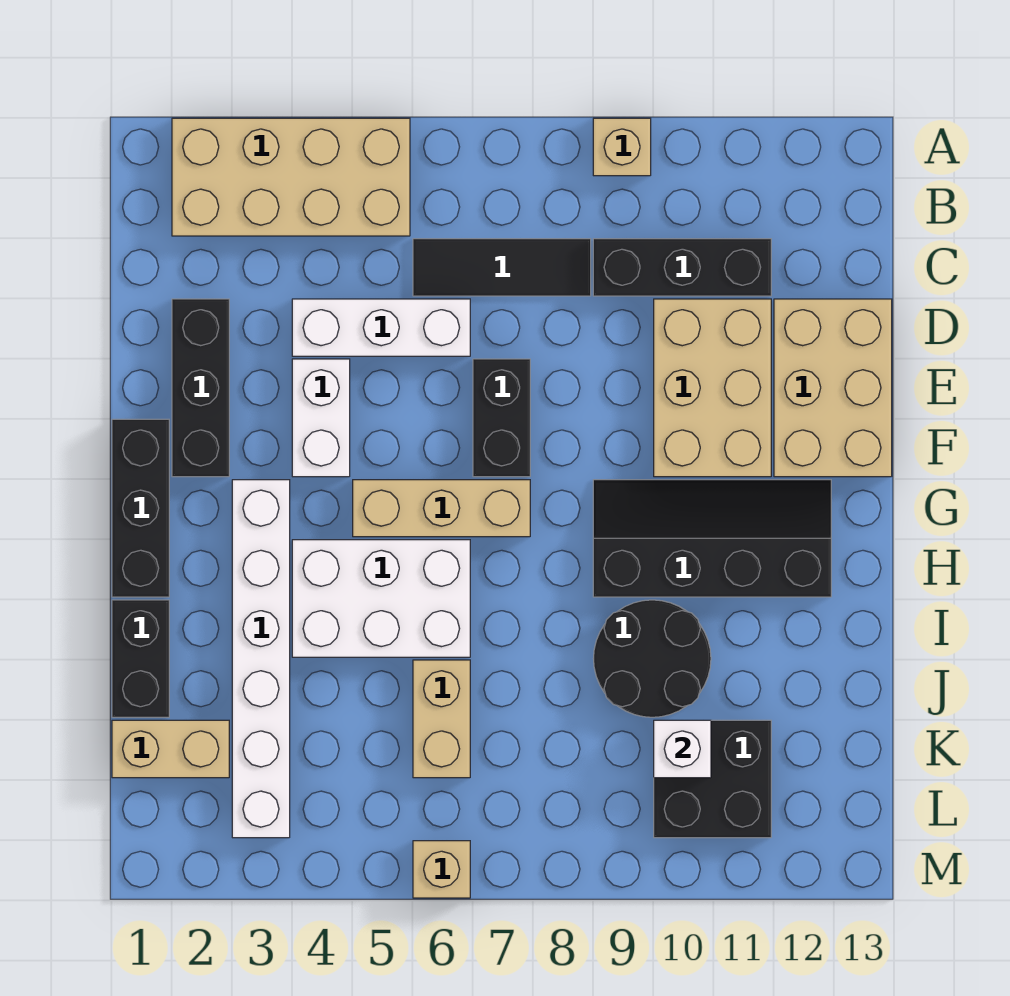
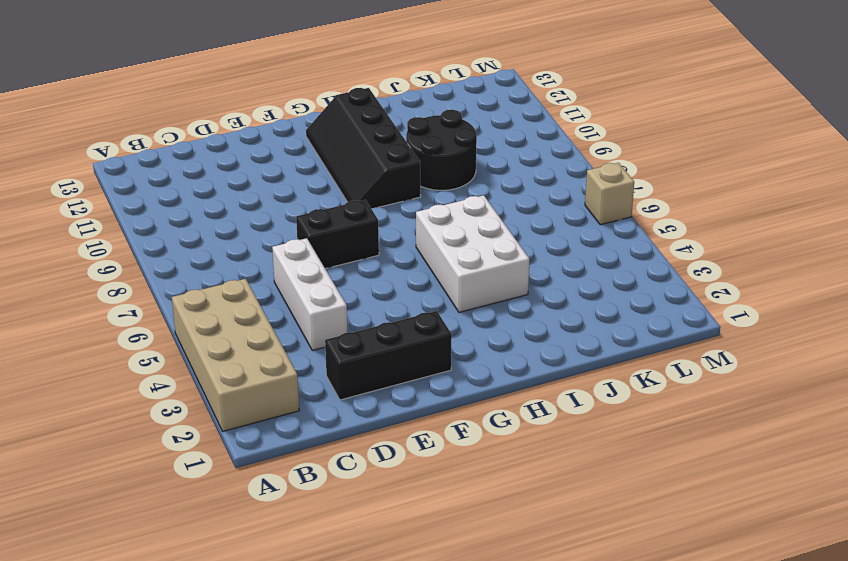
none -> tan 1x1 brick [593,118,651,176]
none -> black 1x3 tile [413,239,591,296]
none -> black 1x3 brick [593,239,771,296]

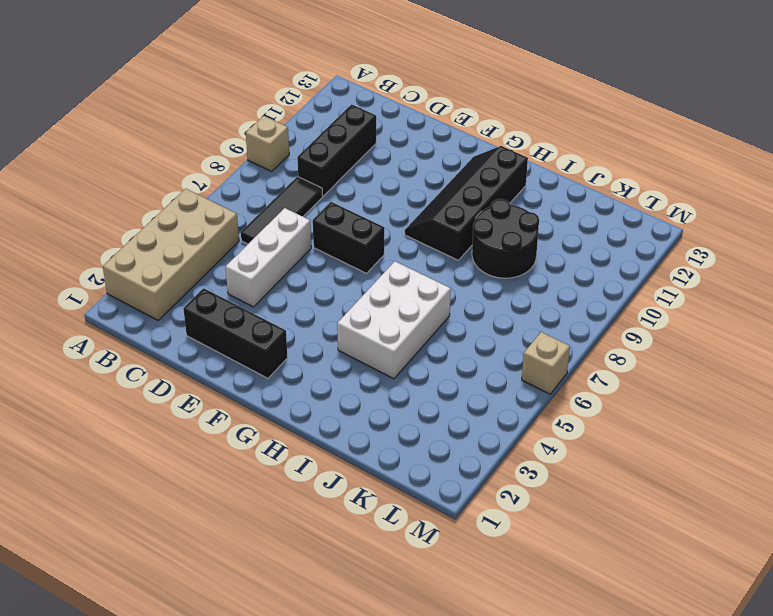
none -> tan 2x3 brick [654,299,771,477]
none -> tan 2x3 brick [774,299,892,477]
none -> white 1x2 brick [292,359,350,477]

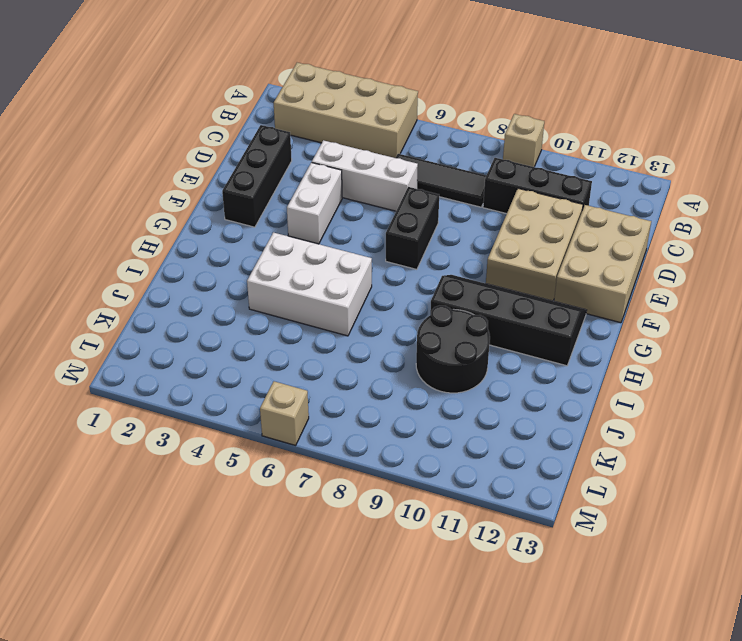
none -> black 1x3 brick [112,419,169,597]
none -> white 1x6 brick [232,480,290,838]
none -> tan 1x3 brick [353,480,530,537]

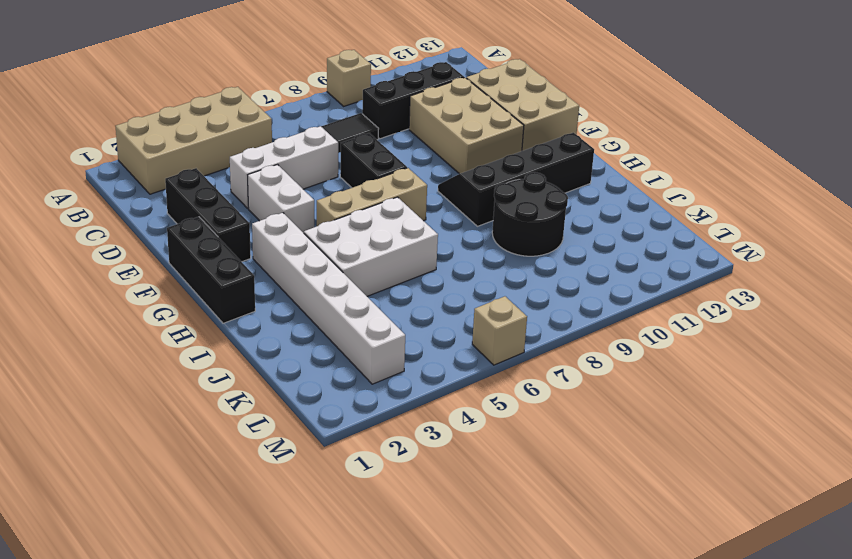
none -> black 1x2 brick [112,600,169,717]
none -> tan 1x2 brick [413,660,470,778]
none -> tan 1x2 brick [112,720,229,778]

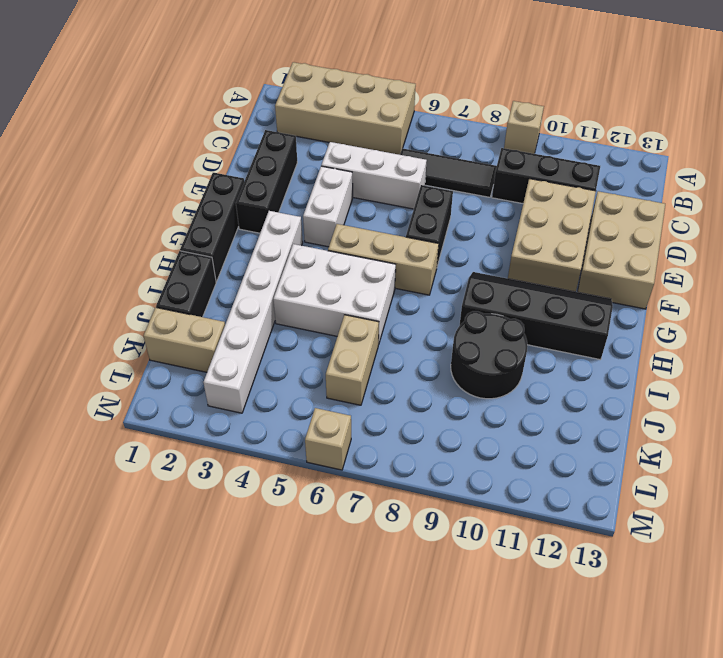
none -> black 2x2 brick [654,720,771,838]
none -> white 1x1 brick [654,720,711,778]

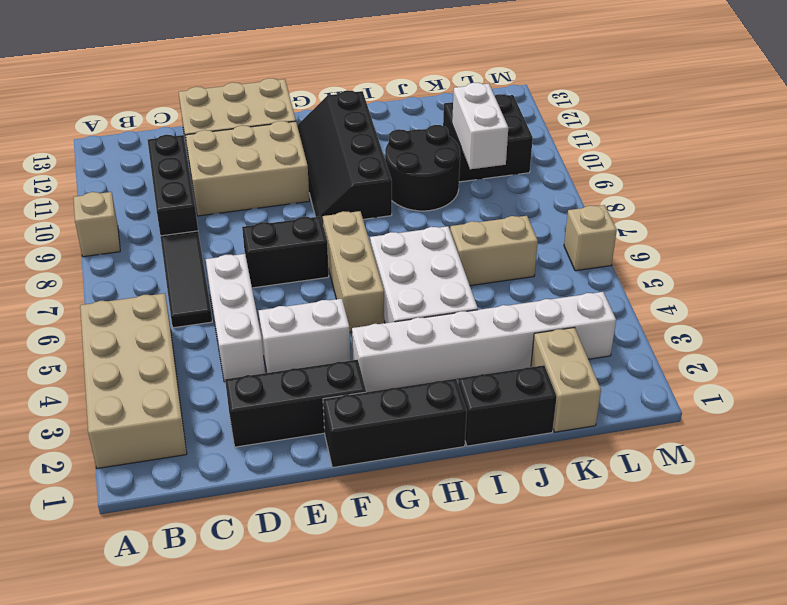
white 1x2 brick [452,83,508,169] -> white 1x1 brick [654,720,711,778]

